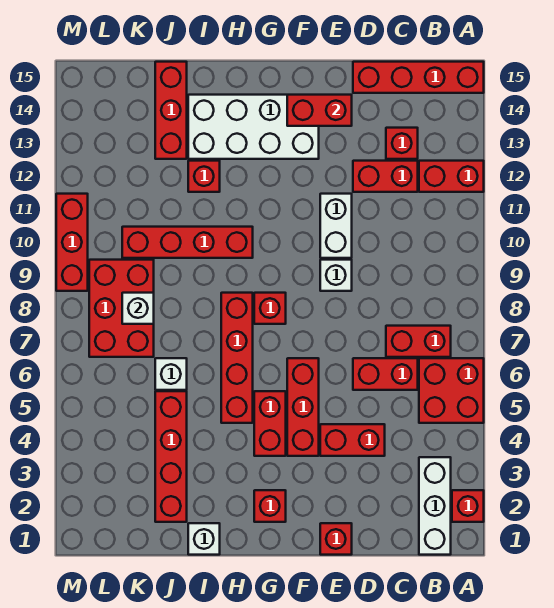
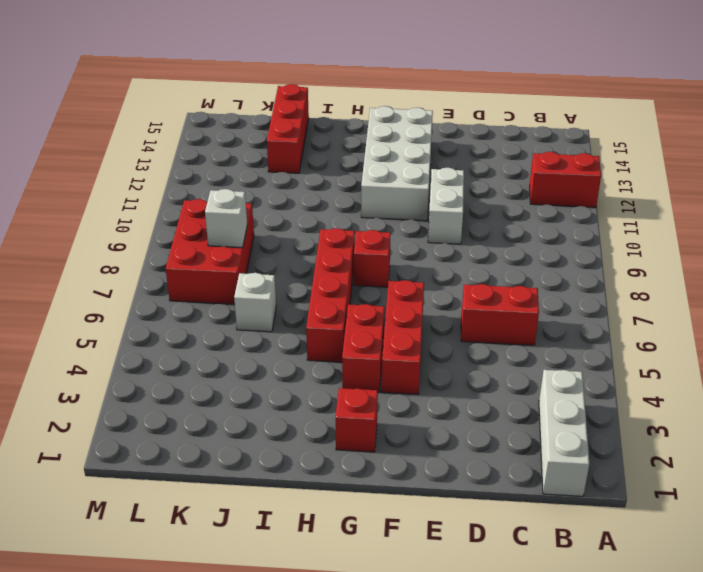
white 2x4 brick [361,106,433,221] -> white 2x4 brick turned to [188,95,319,159]
none -> red 1x1 brick [452,490,484,522]
none -> red 2x2 brick [419,358,484,423]
none -> red 1x4 brick [353,62,484,93]

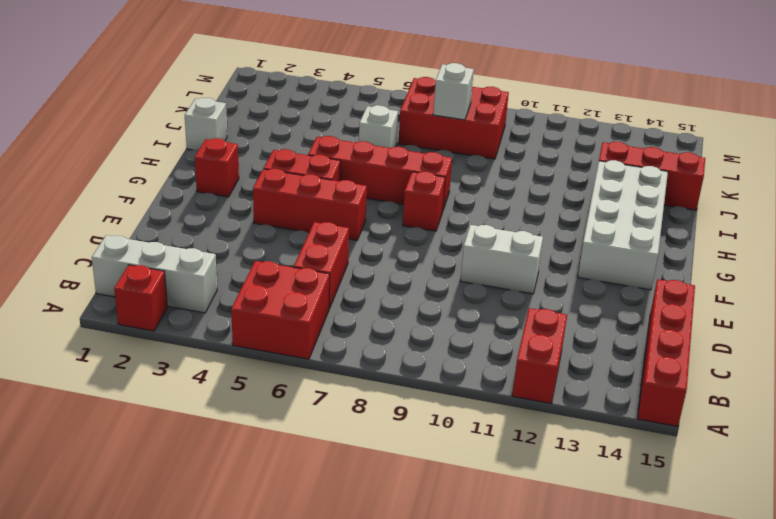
none -> red 1x2 brick [386,326,451,357]
none -> red 1x2 brick [353,161,418,192]
none -> red 1x1 brick [386,128,418,159]

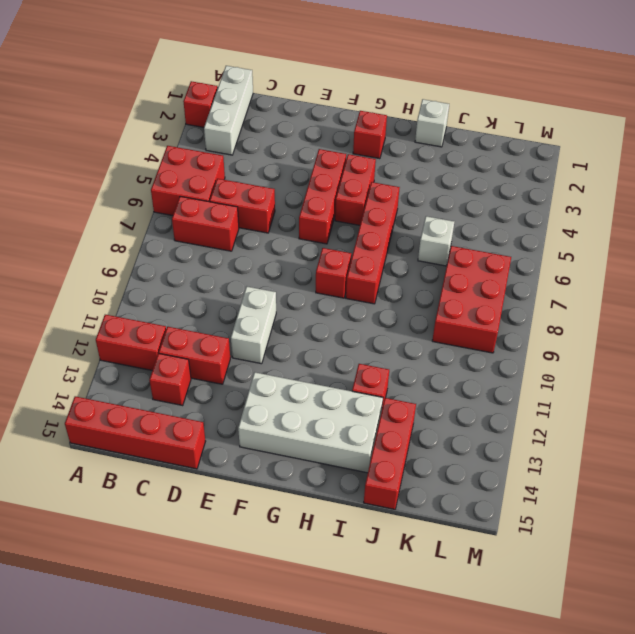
none -> red 1x2 brick [320,424,385,456]
none -> red 1x1 brick [320,523,352,555]
none -> white 1x1 brick [320,260,352,291]

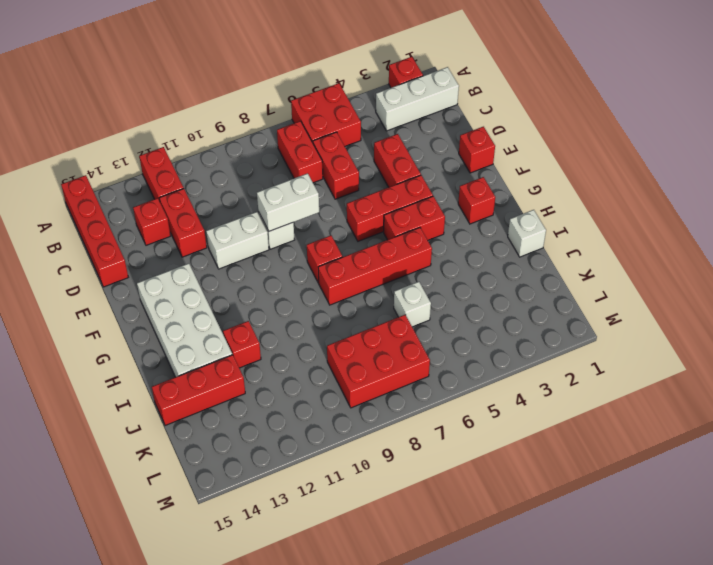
white 1x2 brick [257,173,319,231] -> none
none -> red 1x4 brick [122,227,253,258]
none -> red 1x4 brick [155,391,187,522]
none -> red 1x3 brick [56,194,88,291]

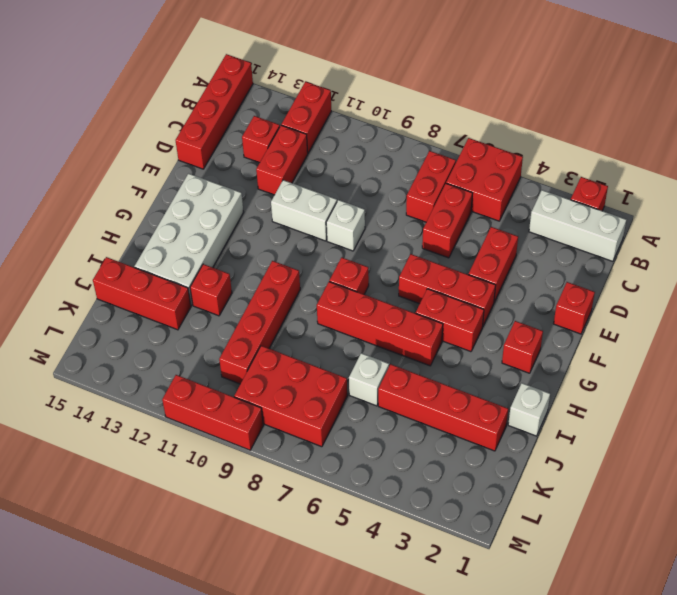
none -> red 1x2 brick [287,95,352,126]
none -> white 1x1 brick [122,293,154,324]

